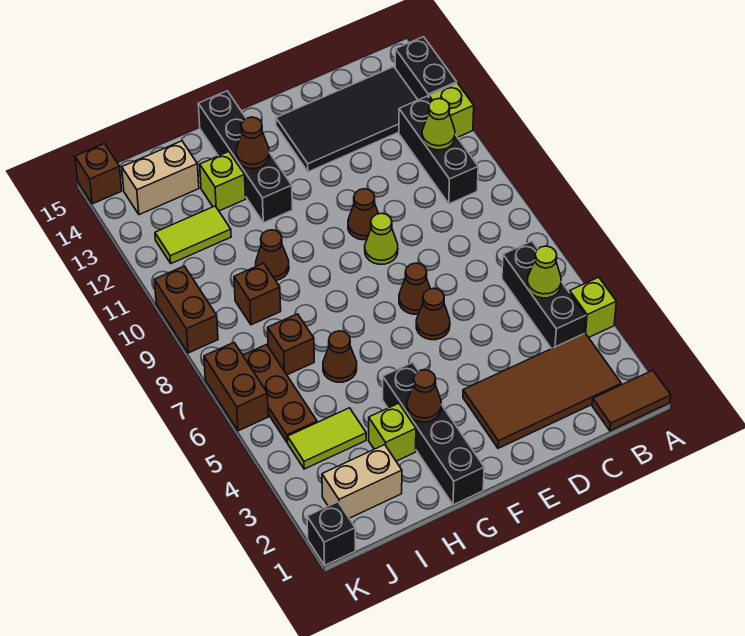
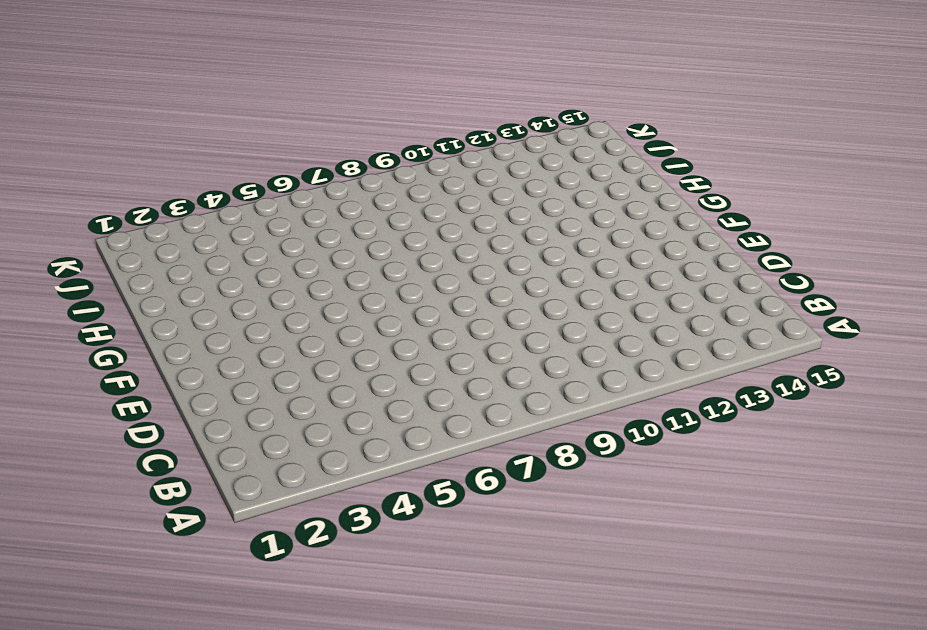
none -> brown 1x2 tile [592,370,671,431]
none -> lime 1x1 brick [570,277,616,337]
none -> lime 1x1 brick [429,83,474,137]
none -> black 1x2 brick [395,37,457,100]

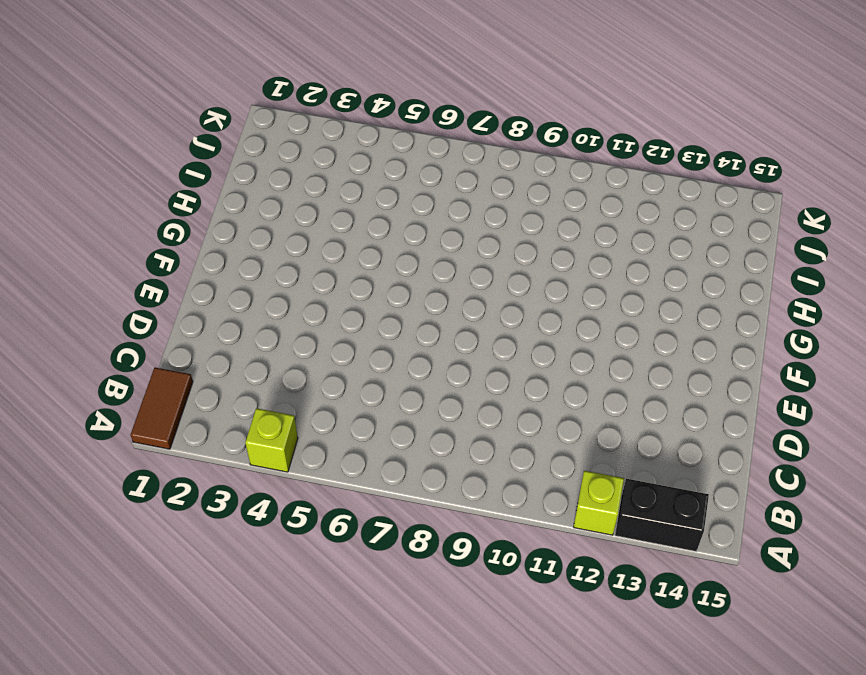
none -> brown 2x4 tile [463,333,621,448]
none -> black 1x3 brick [502,241,586,349]
none -> black 1x3 brick [399,96,478,204]
none -> black 2x4 tile [276,67,418,172]

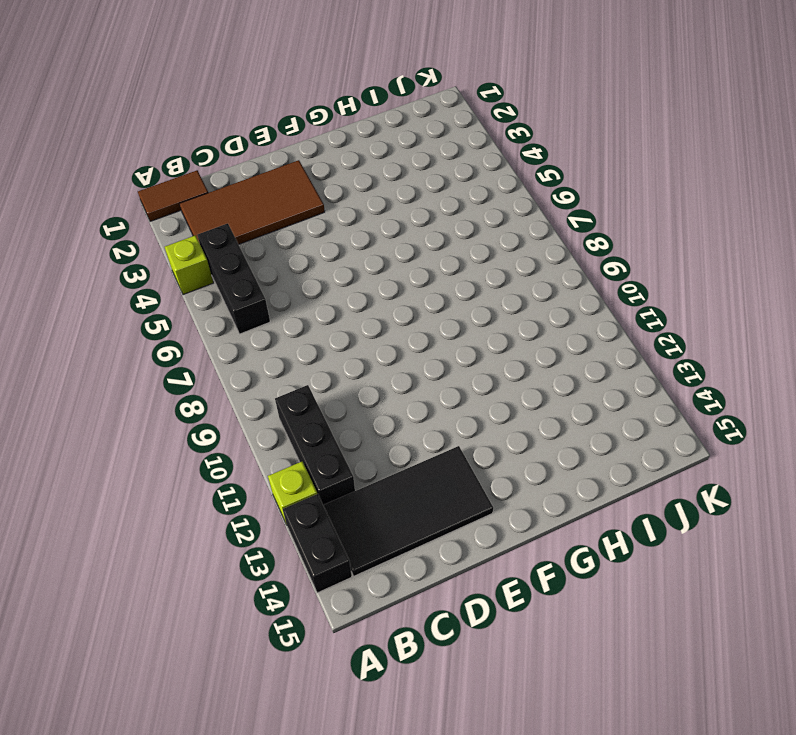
none -> brown 1x1 cone [416,288,450,340]
none -> brown 1x1 cone [399,263,430,314]
none -> lime 1x1 cone [365,213,398,264]
none -> brown 1x1 cone [348,189,378,240]

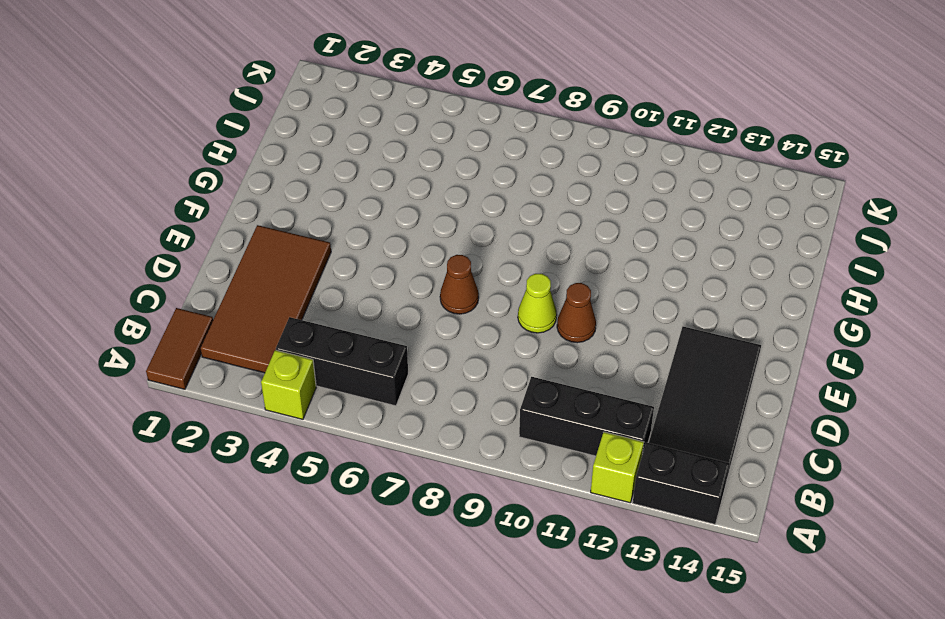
none -> brown 1x1 cone [416,288,450,340]
none -> black 1x4 brick [383,363,484,505]
none -> black 1x4 brick [198,91,293,223]
none -> lime 1x1 brick [369,403,416,461]

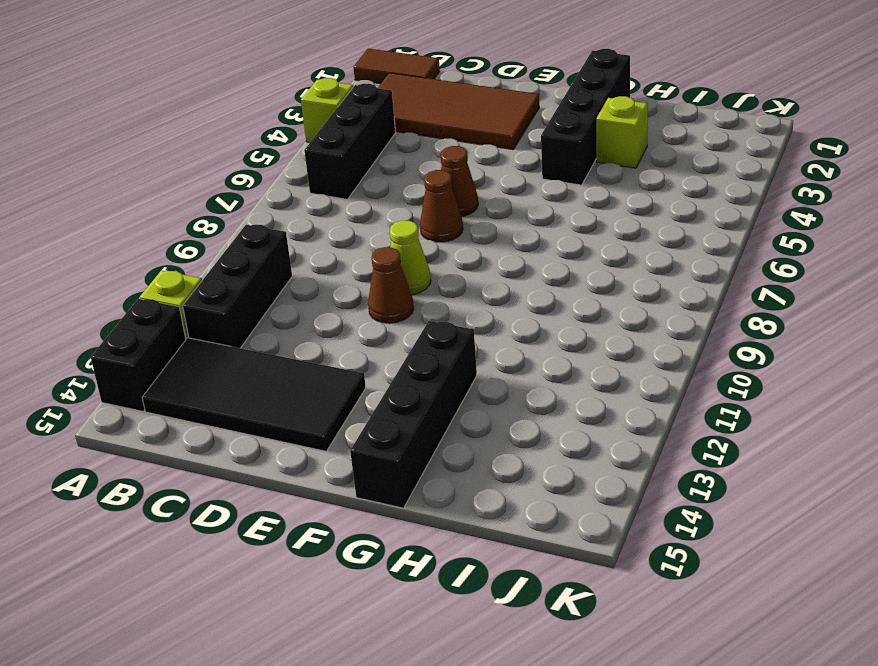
none -> brown 1x1 cone [323,331,357,382]
none -> brown 1x1 cone [256,230,289,281]
none -> lime 1x1 brick [200,152,246,211]
none -> tan 1x2 brick [322,445,402,518]

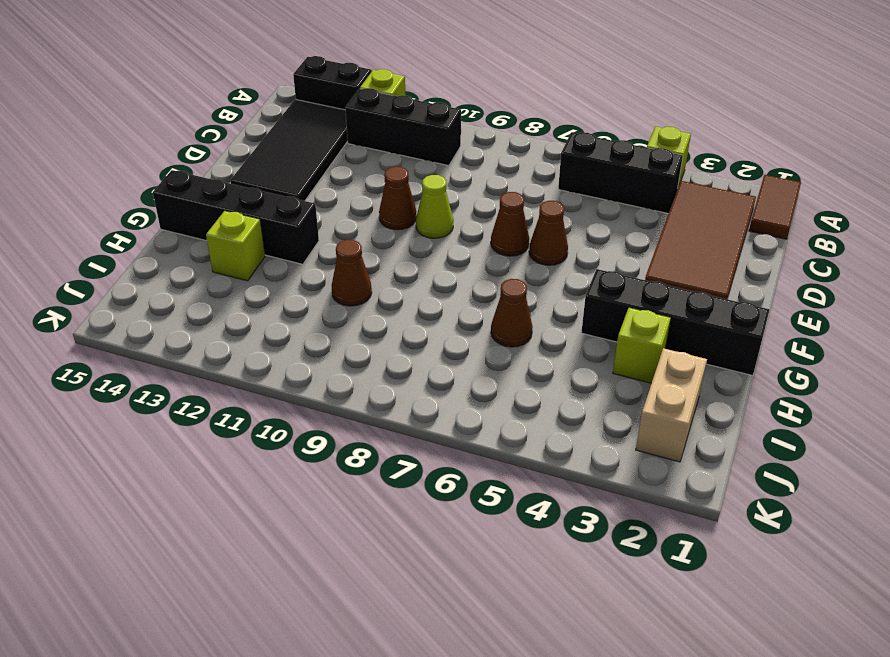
none -> lime 1x2 tile [288,408,366,469]
none -> brown 1x1 brick [268,314,314,375]
none -> brown 1x1 brick [234,263,281,325]
none -> lime 1x2 tile [155,206,231,264]

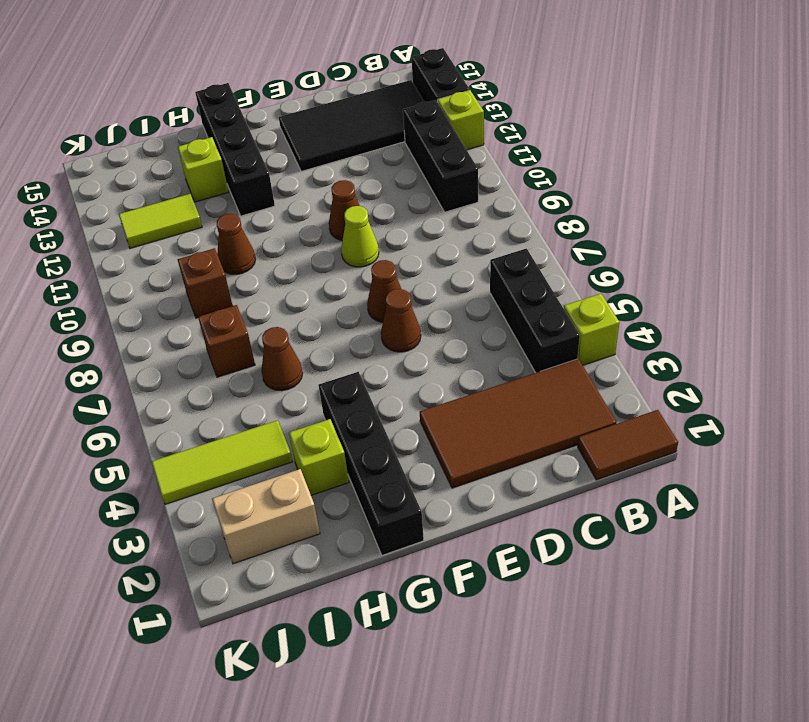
lime 1x3 tile [152,420,292,504] -> lime 1x2 tile [288,408,366,469]
none -> tan 1x2 brick [122,141,199,215]
none -> brown 1x3 plate [243,345,317,442]
none -> black 1x1 brick [307,502,355,565]
none -> brown 1x2 brick [204,343,268,431]

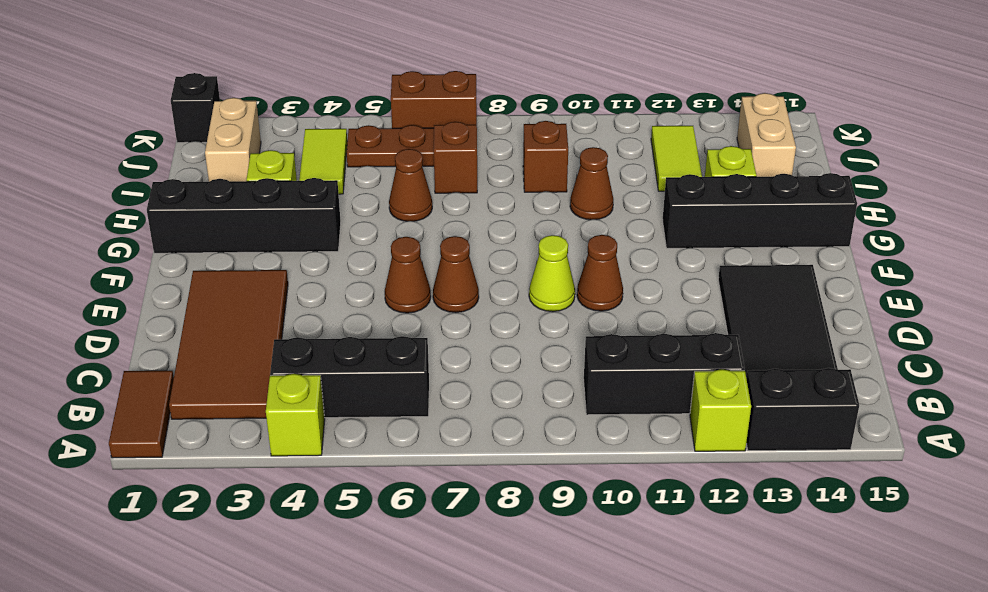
none -> brown 1x2 brick [154,266,218,353]
none -> brown 1x1 brick [75,144,122,204]
none -> lime 1x1 cone [527,246,561,298]
none -> lime 1x1 cone [422,99,455,150]

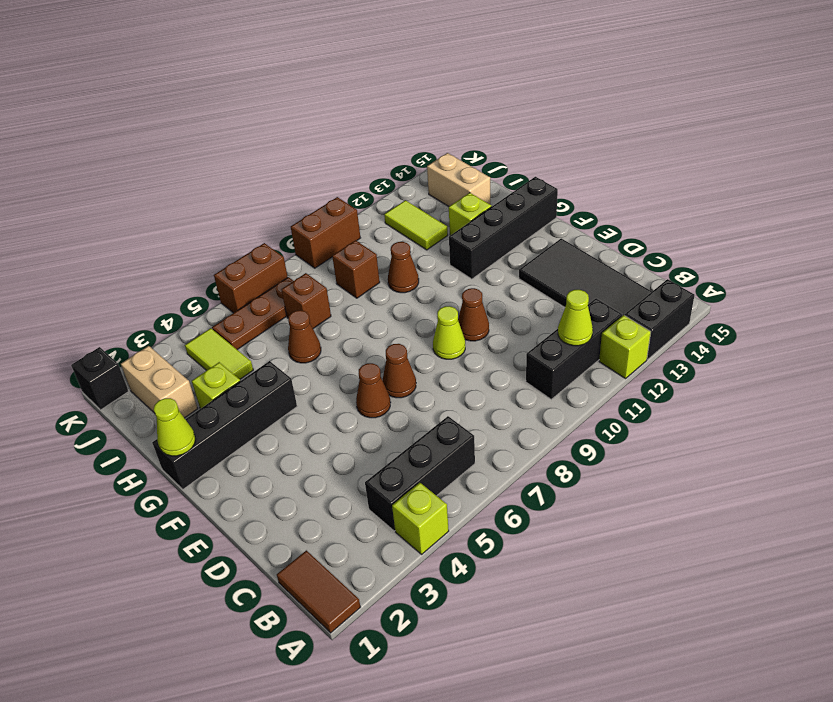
lime 1x1 cone [154,398,195,456] -> lime 1x1 cone moved to [527,246,561,298]
none -> brown 2x4 tile [463,333,621,448]
none -> brown 1x1 brick [75,144,122,204]
none -> brown 1x1 cone [407,370,441,422]
none -> brown 1x1 cone [236,117,269,169]

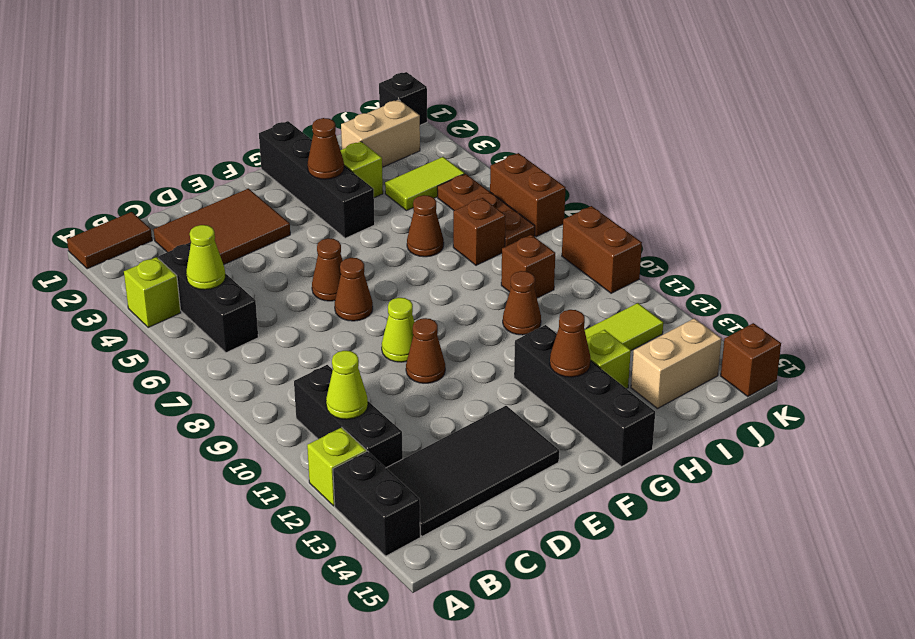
brown 2x3 tile [154,189,290,265] -> brown 2x4 tile [463,333,621,448]

